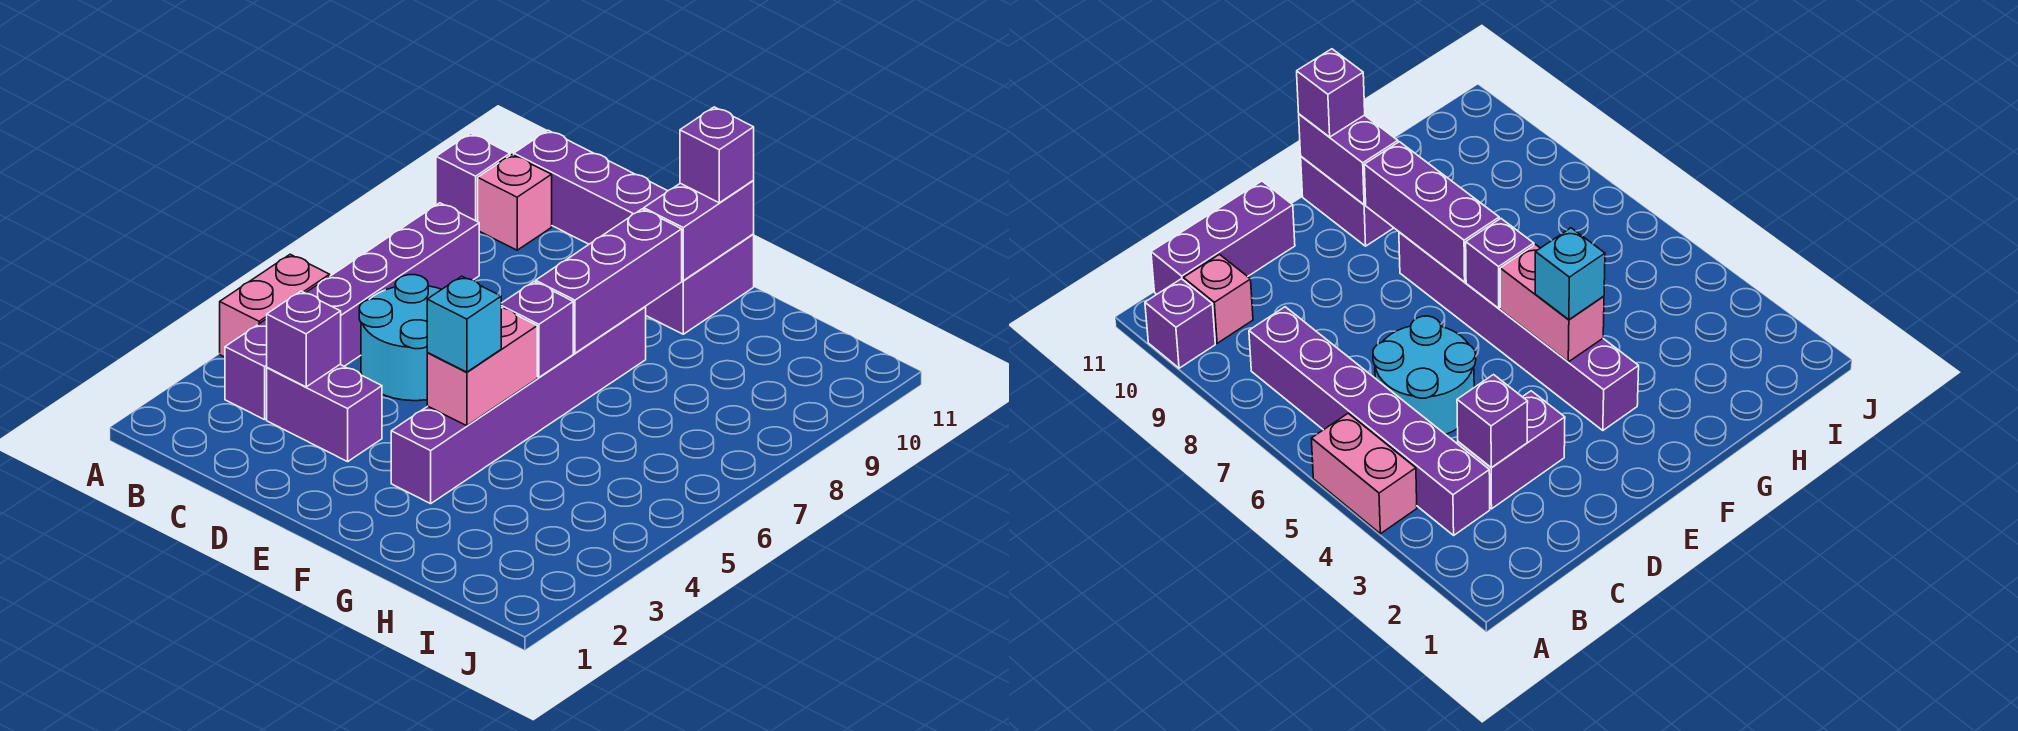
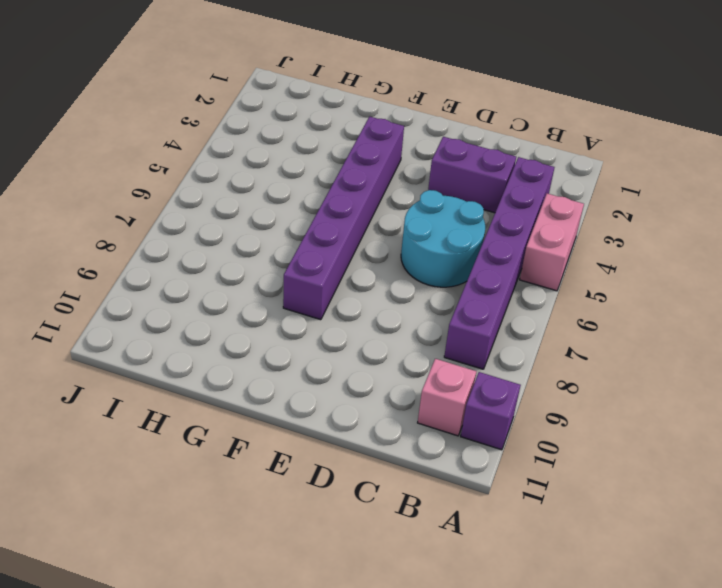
none -> purple 1x3 brick [514,130,667,244]
none -> purple 1x2 brick [645,234,754,334]
none -> purple 1x1 brick [267,291,341,387]

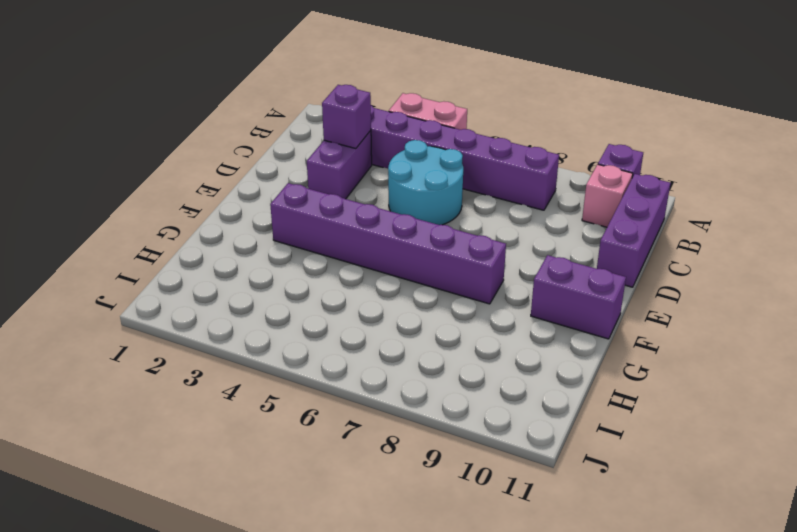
none -> pink 1x2 brick [427,308,537,426]
none -> purple 1x1 brick [501,282,573,377]
none -> purple 1x3 brick [536,209,682,353]

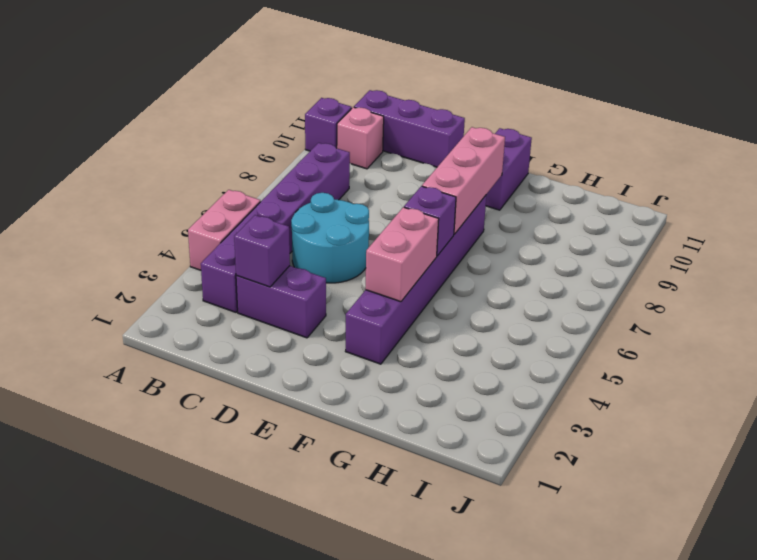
pink 1x3 brick [422,127,505,234] -> purple 1x3 brick [536,209,682,353]
none -> purple 1x2 brick [644,181,754,281]
none -> cyan 1x1 brick [427,276,501,372]
none -> purple 1x1 brick [680,107,754,203]

